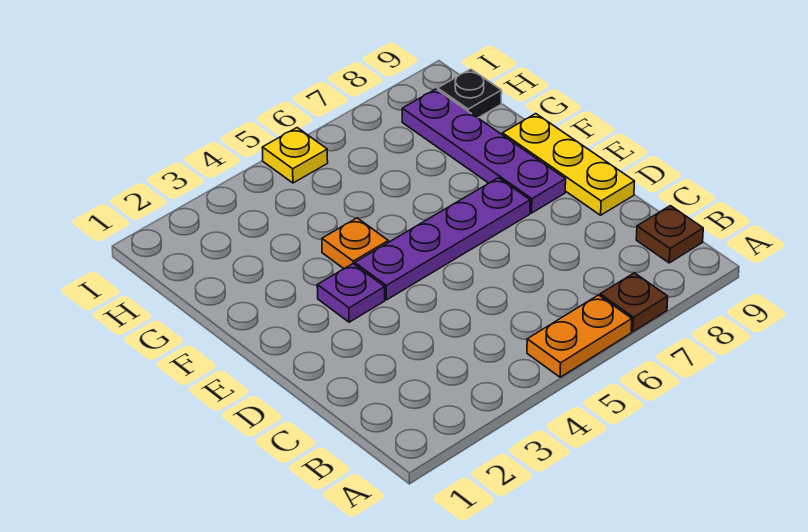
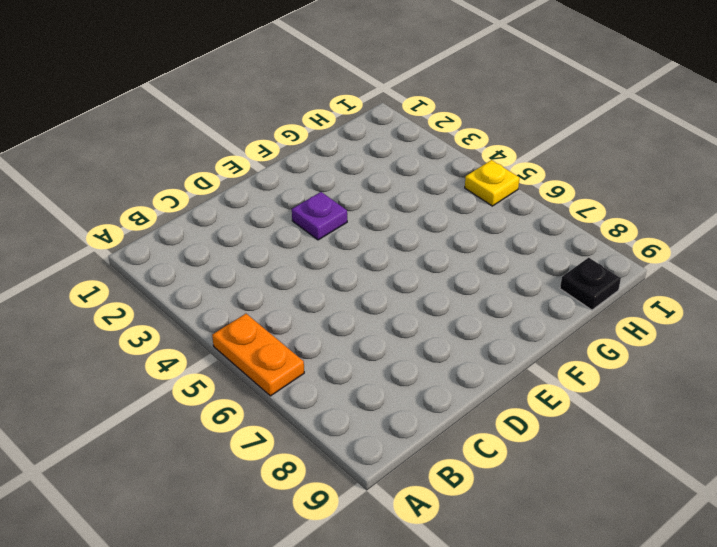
none -> brown 1x1 plate [600,273,668,332]
none -> brown 1x1 plate [636,206,703,263]

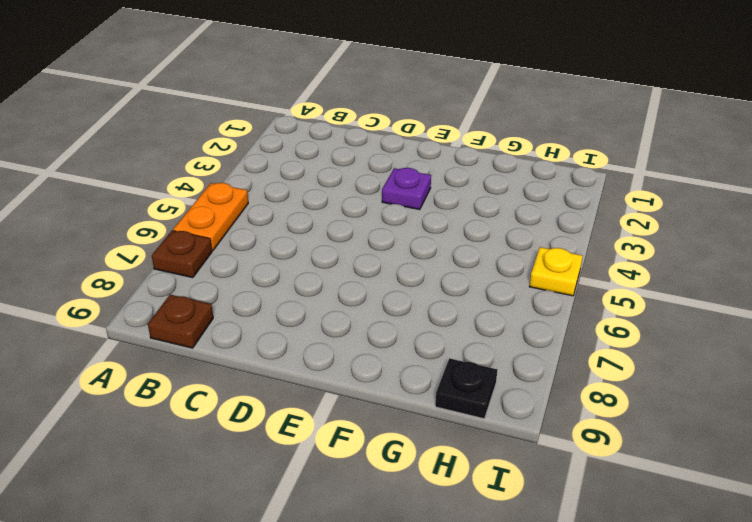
none -> yellow 1x3 plate [502,114,635,215]
none -> purple 1x4 plate [355,178,530,300]

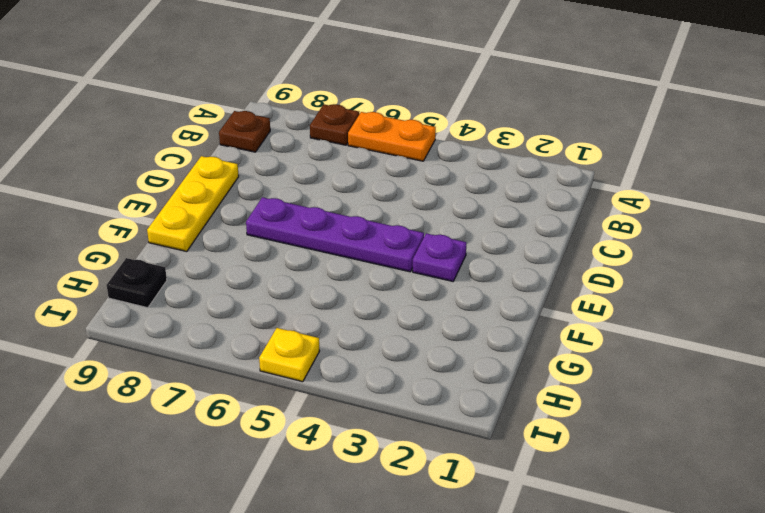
none -> purple 1x4 plate [402,89,566,213]
none -> orange 1x1 plate [322,218,388,269]

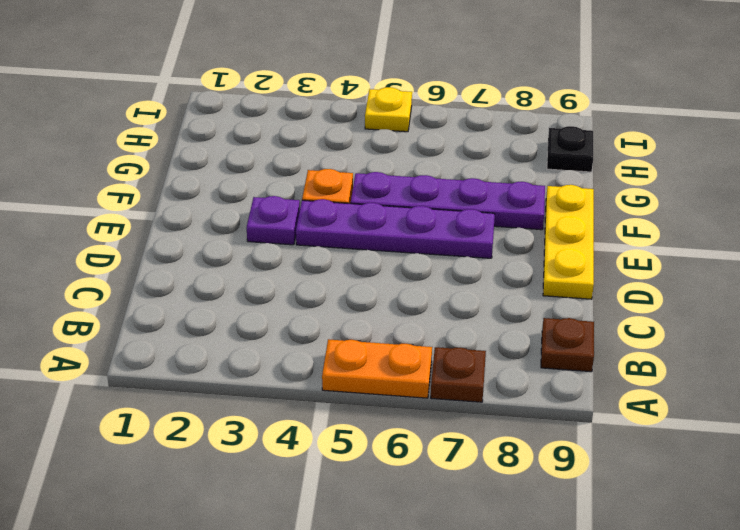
purple 1x4 plate [351,172,545,230] -> purple 1x4 plate turned to [402,89,566,213]

